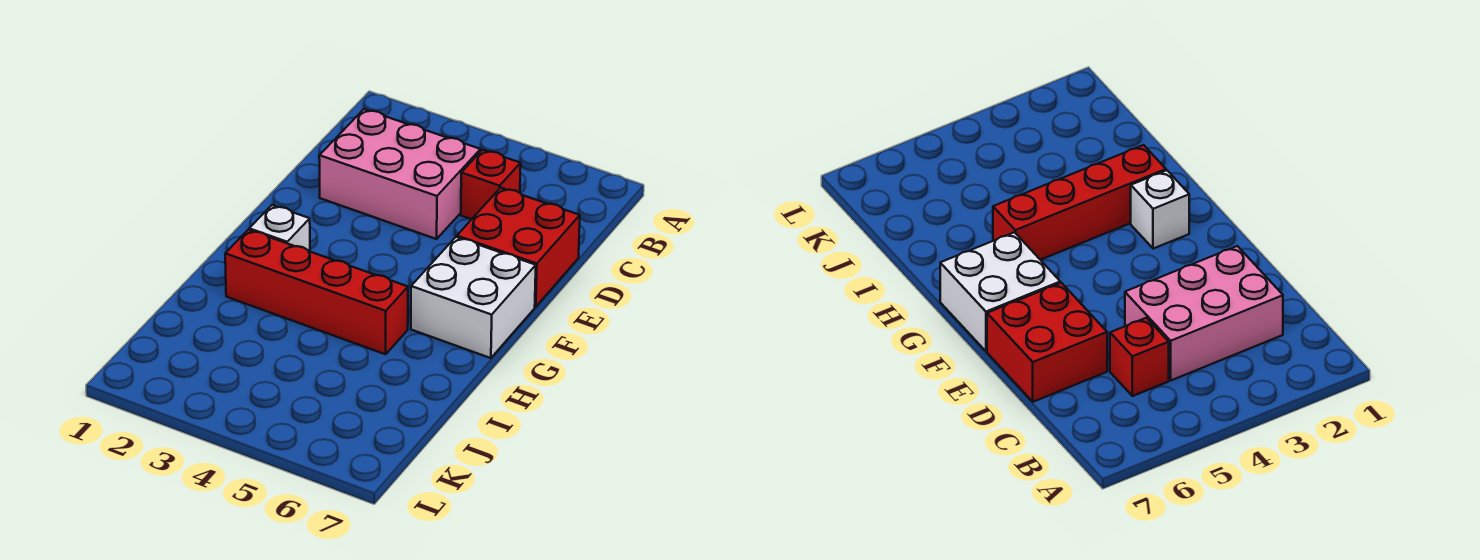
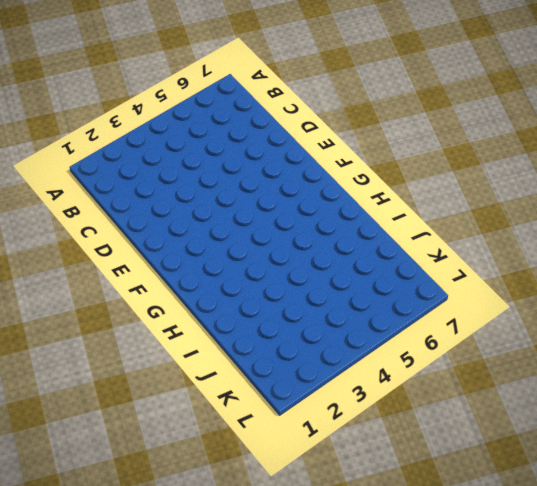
none -> pink 2x3 brick [319,109,481,239]
none -> red 1x1 brick [461,150,521,219]

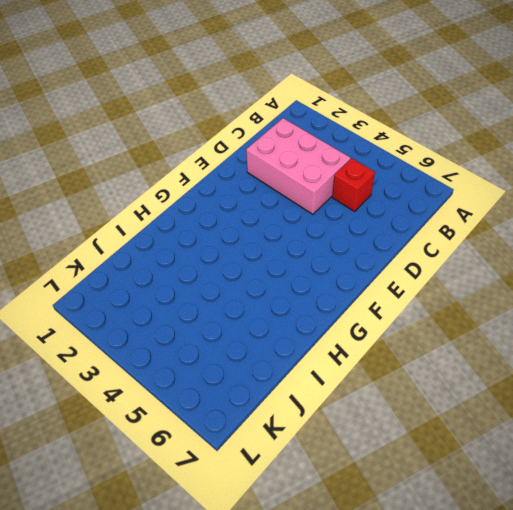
none -> red 2x2 brick [457,188,580,307]
none -> white 2x2 brick [411,237,536,358]

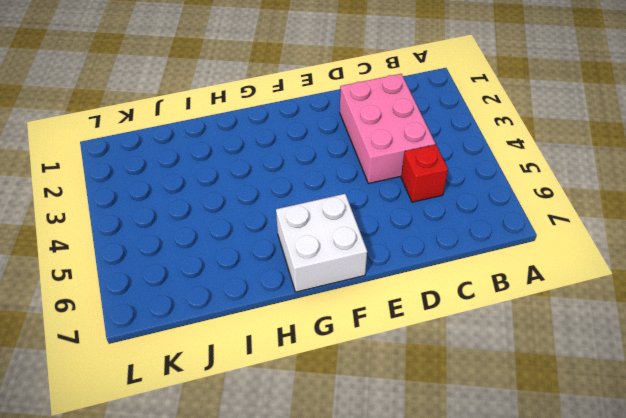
none -> red 2x2 brick [457,188,580,307]
none -> white 1x1 brick [249,205,310,251]

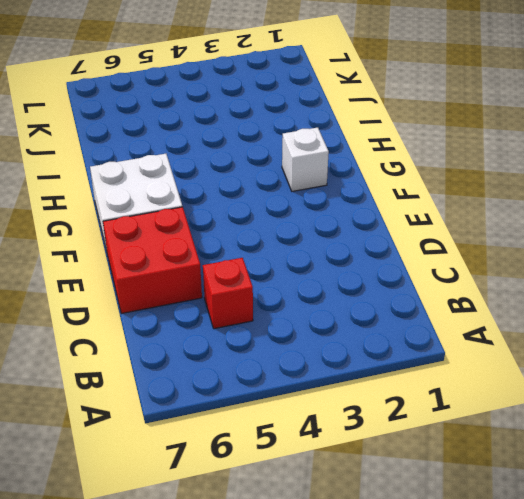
none -> pink 2x3 brick [319,109,481,239]
none -> red 1x4 brick [225,230,408,354]

